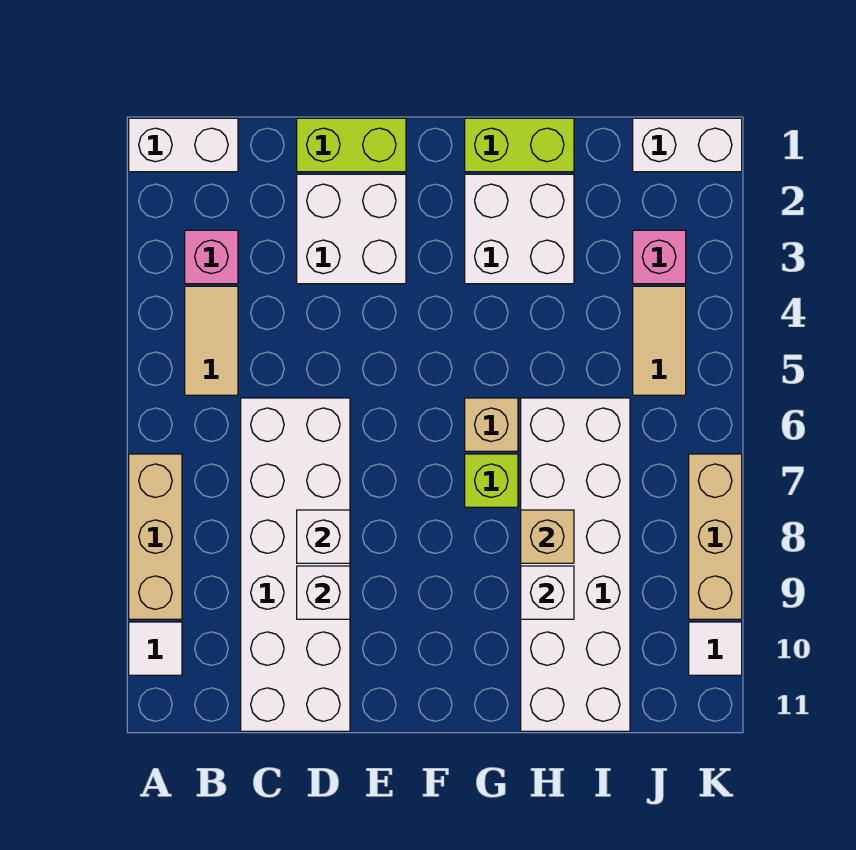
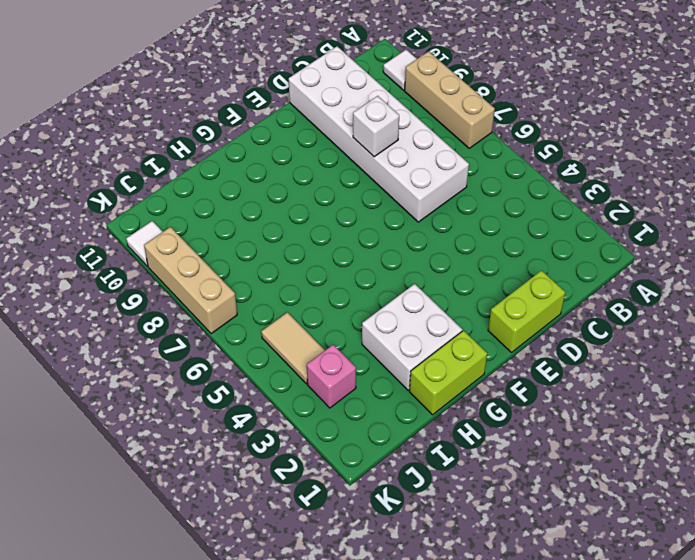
none -> white 1x2 brick [129,118,238,172]
none -> pink 1x1 brick [185,230,238,284]
none -> tan 1x2 tile [185,286,238,395]

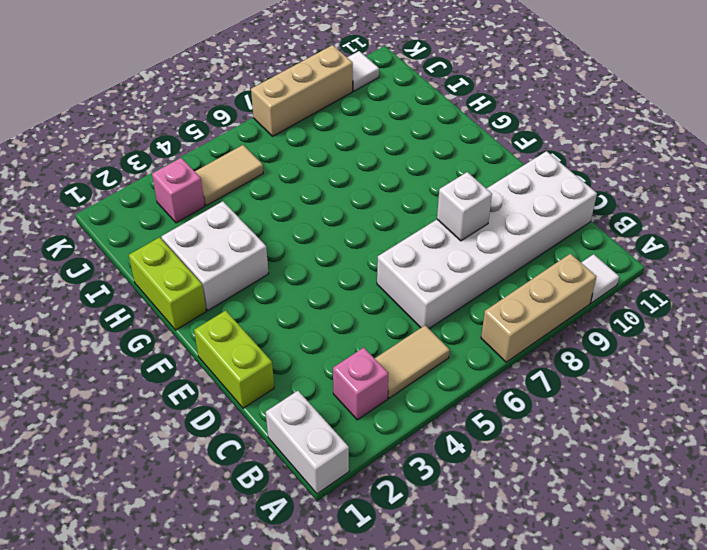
none -> white 2x2 brick [297,174,406,284]
none -> tan 1x1 brick [465,398,518,451]
none -> lime 1x1 brick [465,454,518,507]

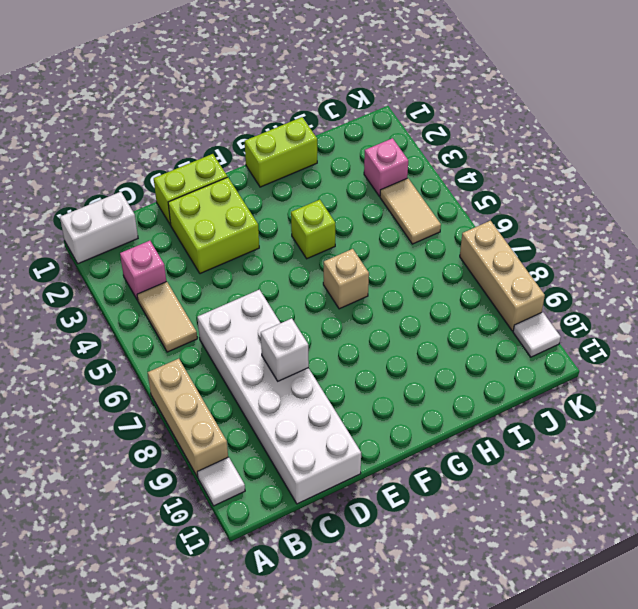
lime 2x2 brick [168,177,259,274] -> white 2x2 brick [297,174,406,284]
lime 1x1 brick [291,200,335,259] -> lime 1x1 brick moved to [465,454,518,507]
none -> white 2x2 brick [465,174,574,284]
none -> white 2x6 brick [521,398,630,731]
none -> white 1x2 brick [633,118,742,172]

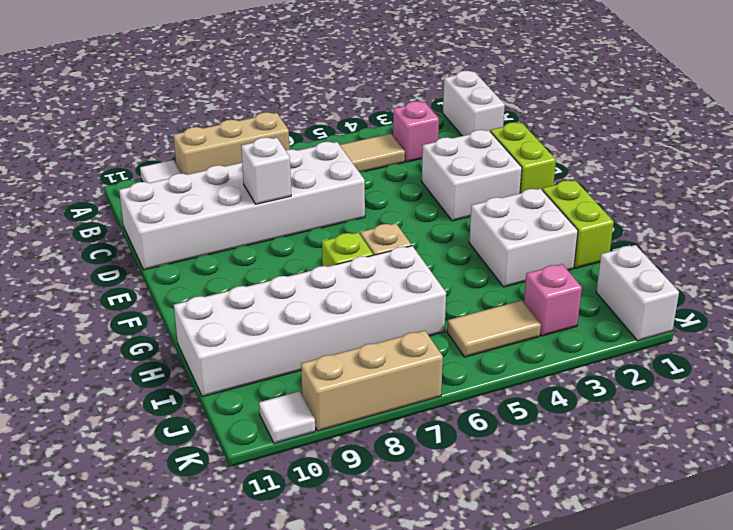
none -> white 1x1 brick [297,566,350,619]
none -> tan 1x1 brick [521,510,574,563]
none -> white 1x1 brick [521,566,574,619]

